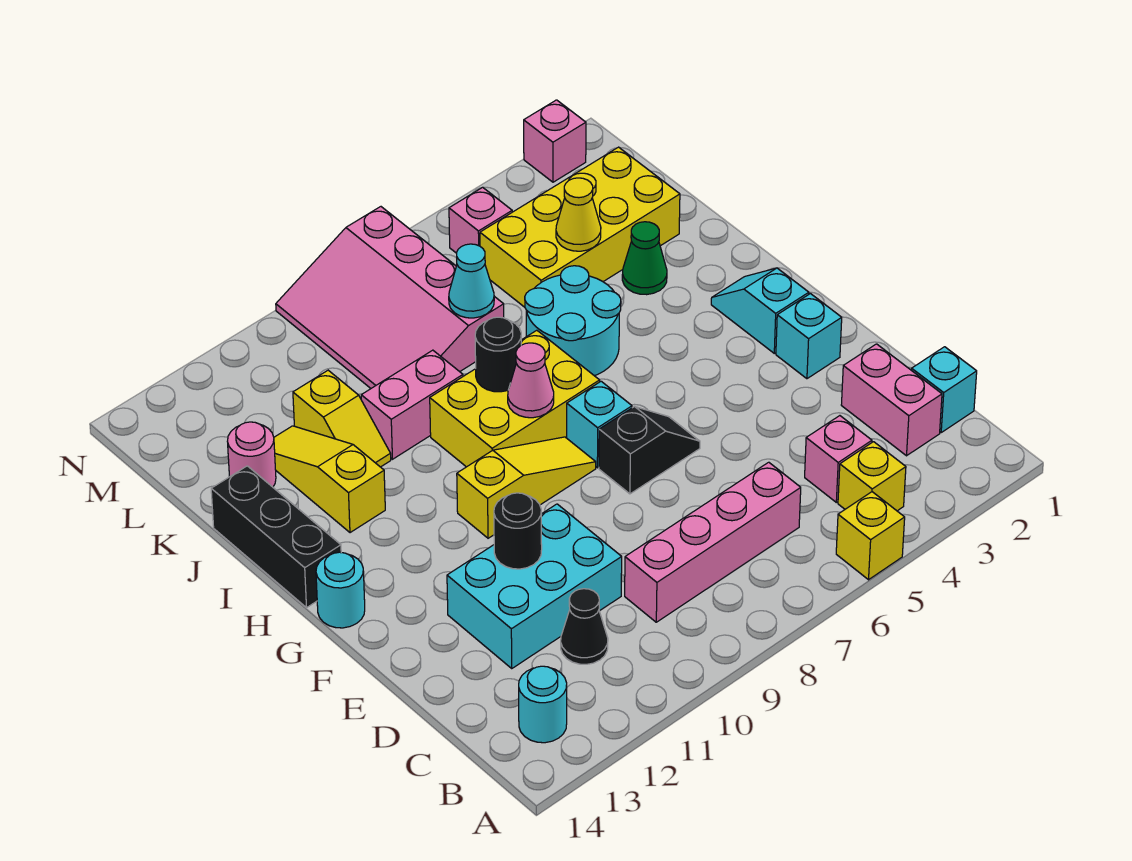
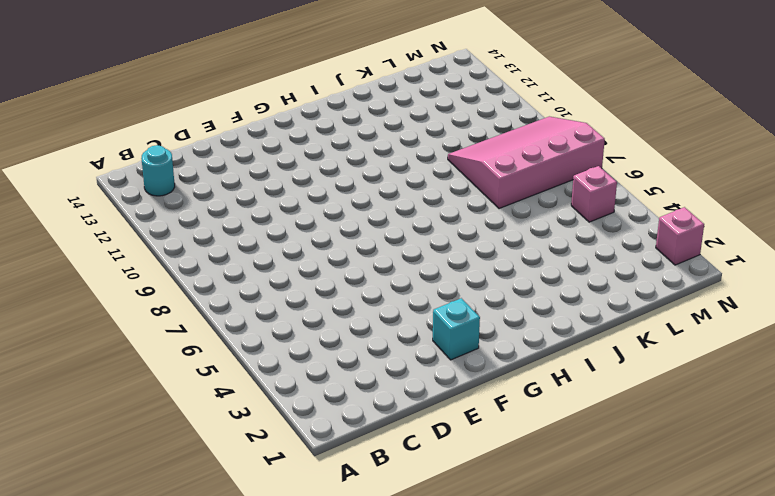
none -> yellow 1x1 brick [836,492,905,580]
none -> yellow 1x1 brick [838,442,906,511]
none -> cyan 1x1 brick [912,347,977,432]
none -> pink 1x2 brick [841,344,942,456]

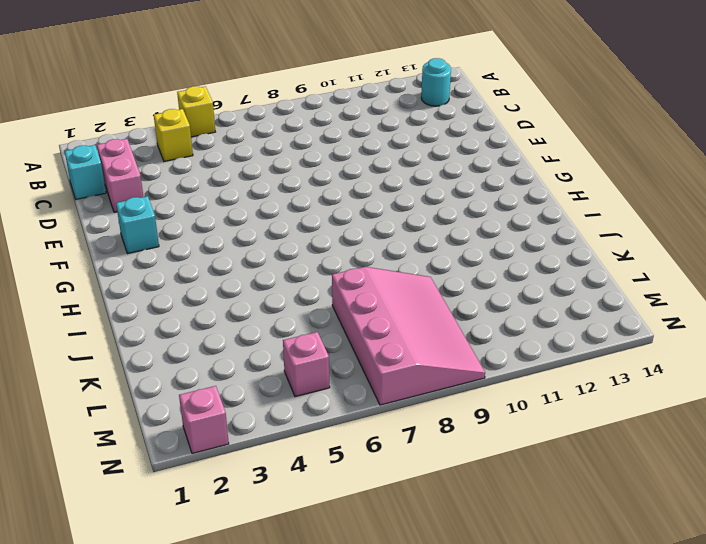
none -> pink 1x1 brick [805,416,872,502]
none -> pink 1x4 brick [625,462,801,622]
none -> black 1x1 cone [561,589,608,664]
none -> cyan 2x3 brick [447,504,622,668]

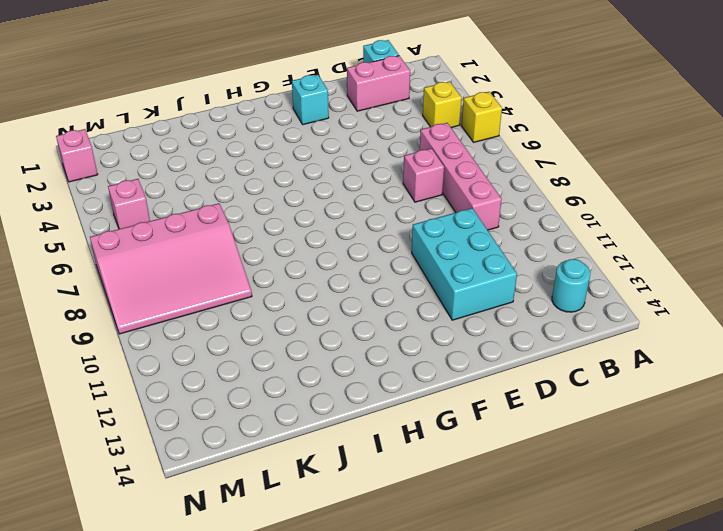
pink 1x1 brick [403,148,444,202] -> pink 1x1 brick moved to [805,416,872,502]
none -> black 1x1 cone [561,589,608,664]
none -> black 1x2 slope [599,407,700,494]
none -> cyan 1x2 slope [711,268,809,353]
none -> cyan 1x1 brick [567,381,632,468]

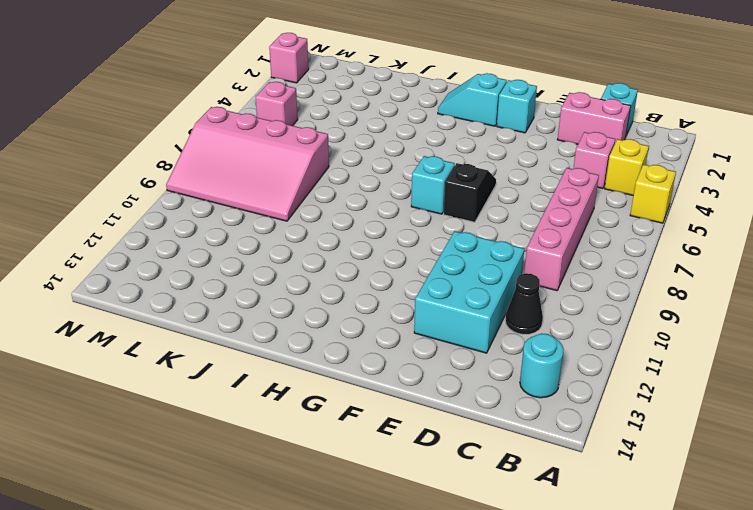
none -> yellow 1x3 slope [457,437,596,538]
none -> cyan 1x1 round brick [316,552,365,628]
none -> yellow 2x3 brick [430,330,600,467]
none -> black 1x3 brick [211,466,341,608]

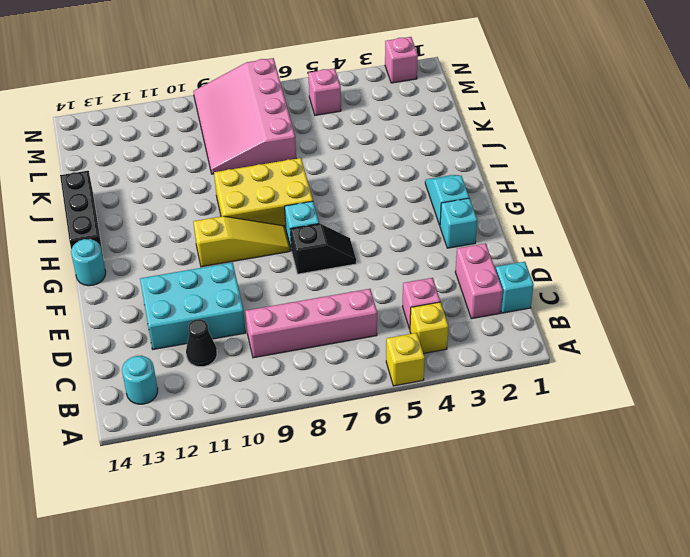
none -> cyan 2x2 round brick [525,266,621,376]
none -> yellow 1x3 slope [274,426,385,533]
none -> green 1x1 cone [622,222,667,295]
none -> pink 1x2 brick [361,350,463,459]

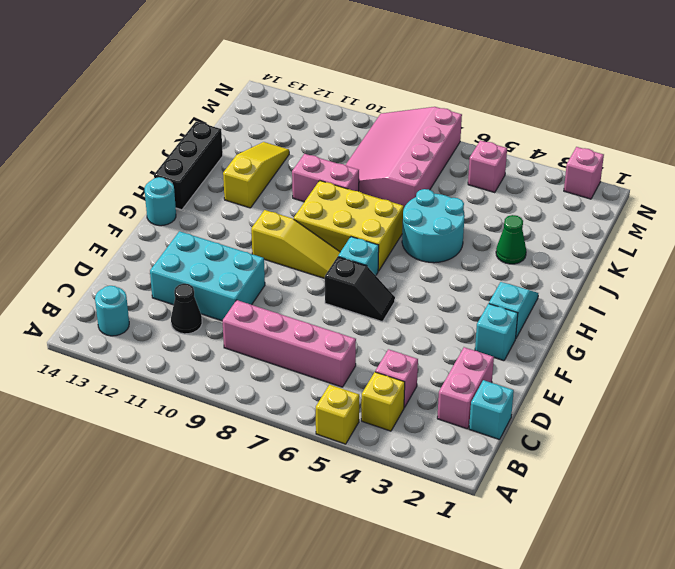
none -> yellow 1x2 slope [293,370,391,467]
none -> yellow 2x4 brick [480,147,680,307]
none -> pink 1x1 round brick [227,422,276,487]
none -> black 1x1 round brick [494,493,542,569]

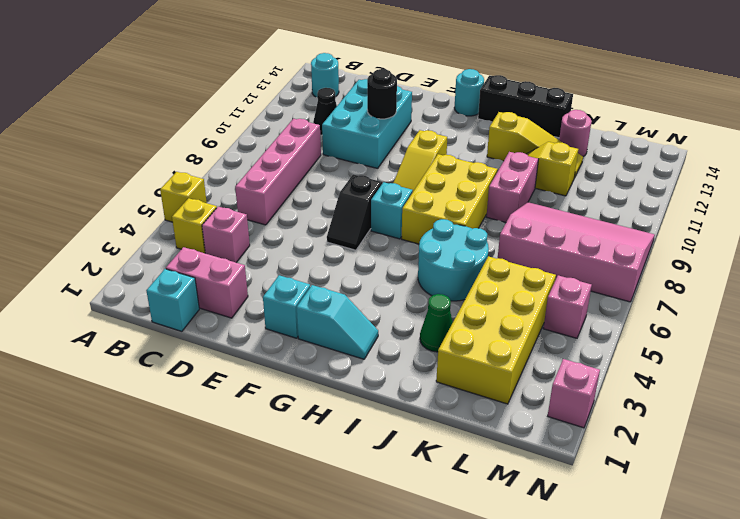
none -> pink 1x1 cone [508,343,554,418]
none -> black 1x1 round brick [475,317,521,392]
none -> yellow 1x1 cone [556,178,601,251]
none -> cyan 1x1 cone [449,244,494,318]

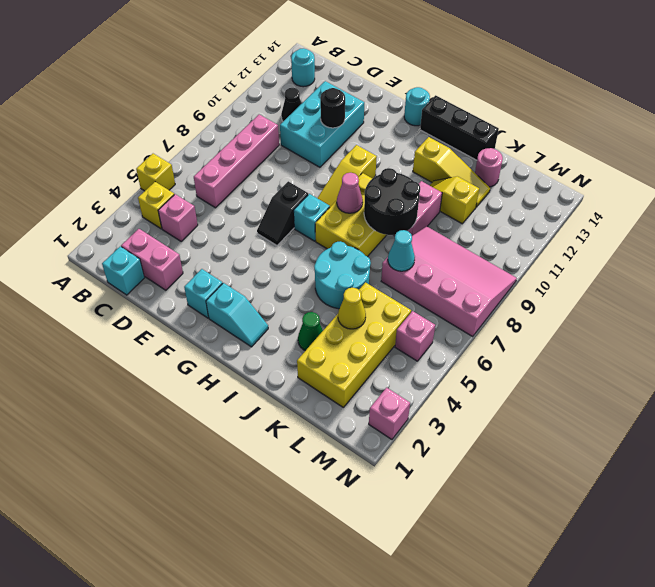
black 2x2 round brick [364,168,420,235] -> black 1x1 round brick [475,317,521,392]

